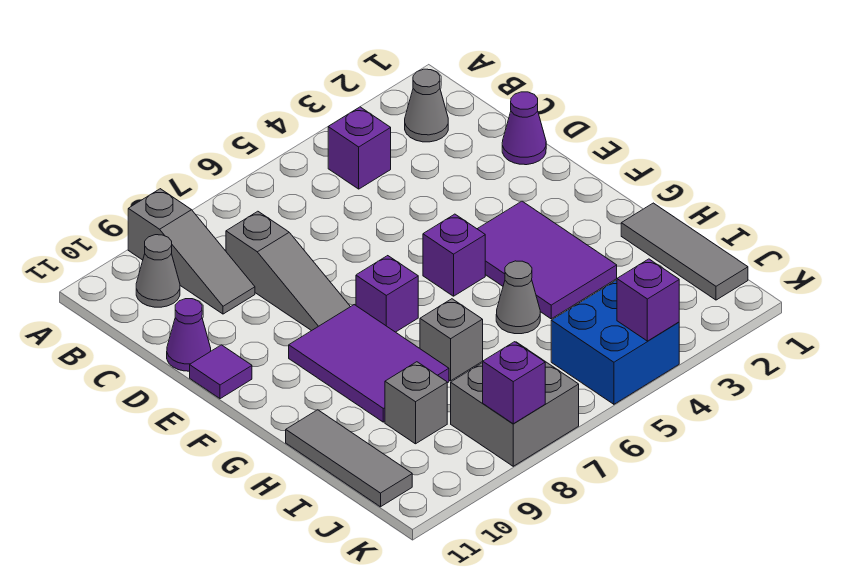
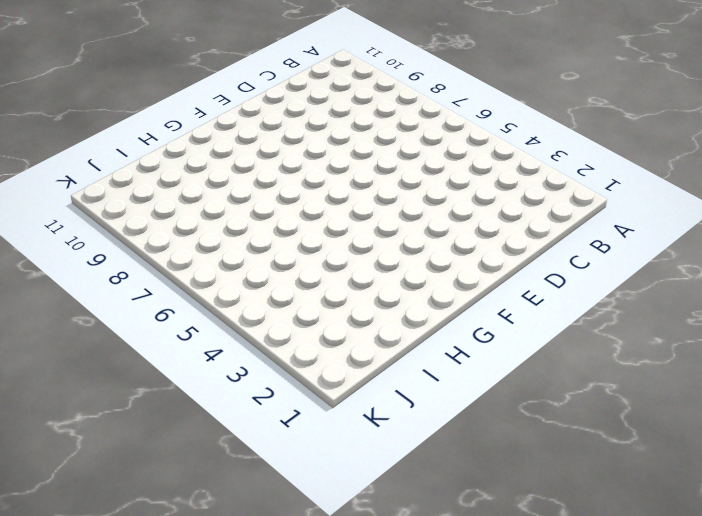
none -> grey 1x3 slope [128,189,255,314]
none -> grey 1x1 cone [405,69,448,142]
none -> purple 1x1 brick [328,107,391,189]

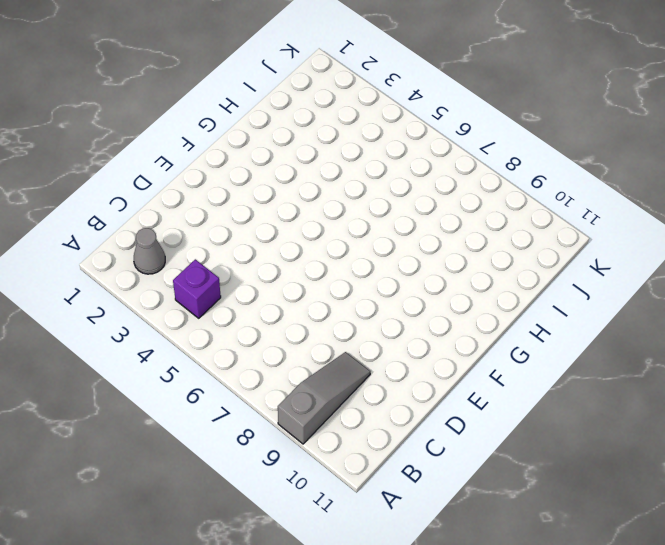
none -> grey 1x1 cone [136,235,180,307]
none -> grey 1x3 slope [226,211,350,331]
none -> purple 1x1 cone [502,92,546,165]

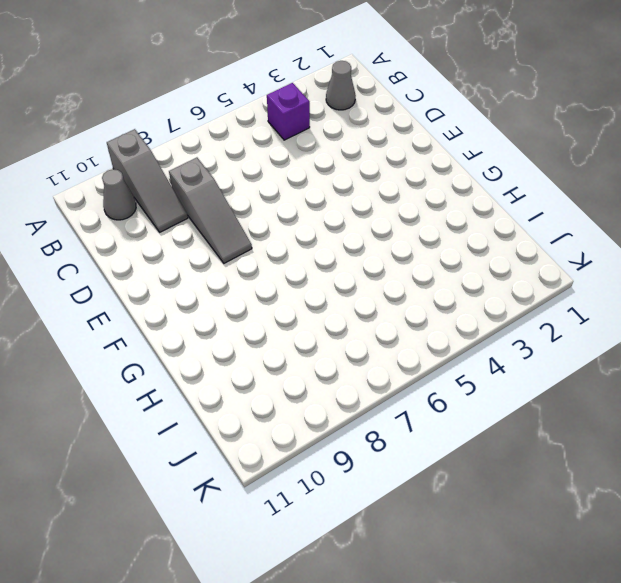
none -> purple 1x1 cone [502,92,546,165]
none -> purple 1x1 cone [167,299,211,371]
none -> purple 1x1 tile [190,345,252,399]

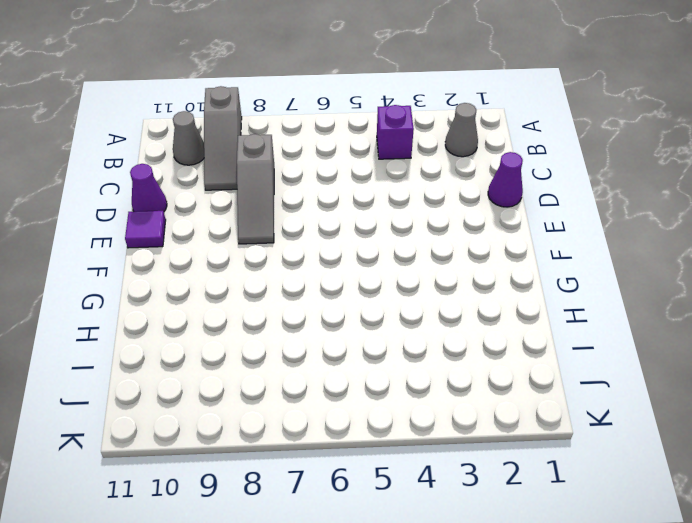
none -> purple 2x3 tile [478,201,617,319]
none -> purple 1x1 brick [423,214,485,296]
none -> purple 1x1 brick [356,256,418,332]

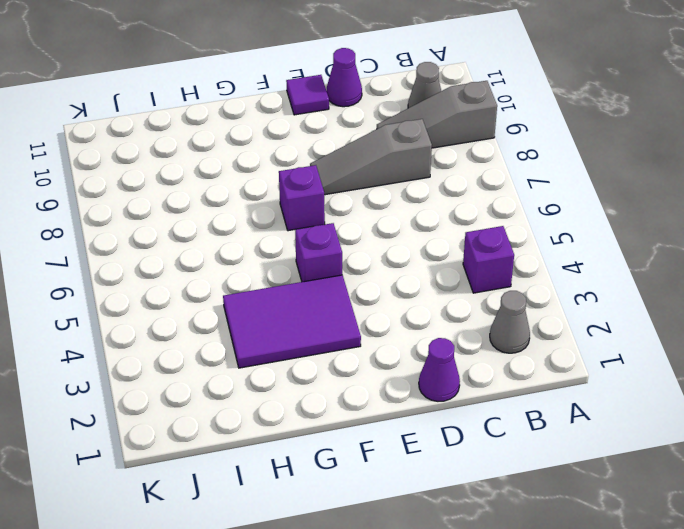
none -> purple 2x3 tile [289,305,449,422]
none -> grey 1x3 tile [621,203,748,300]
none -> grey 1x1 cone [496,261,540,334]

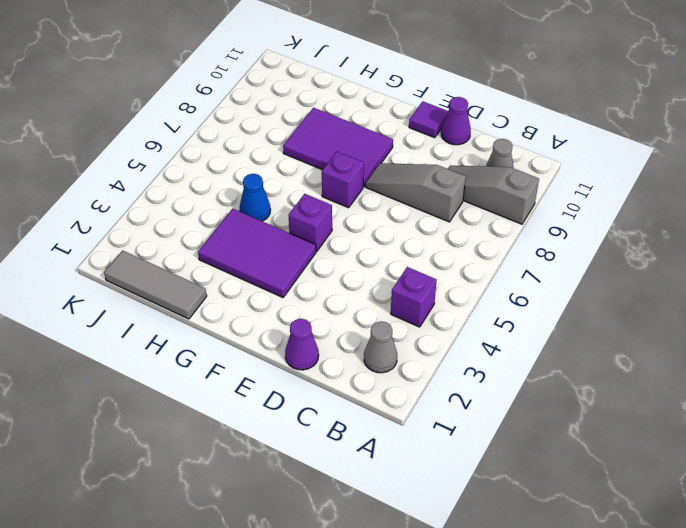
blue 1x1 cone [240,174,271,221] -> grey 1x1 cone [496,261,540,334]
none -> grey 1x1 brick [420,299,483,381]
none -> grey 1x3 tile [286,410,412,507]
none -> grey 1x1 brick [385,362,447,444]

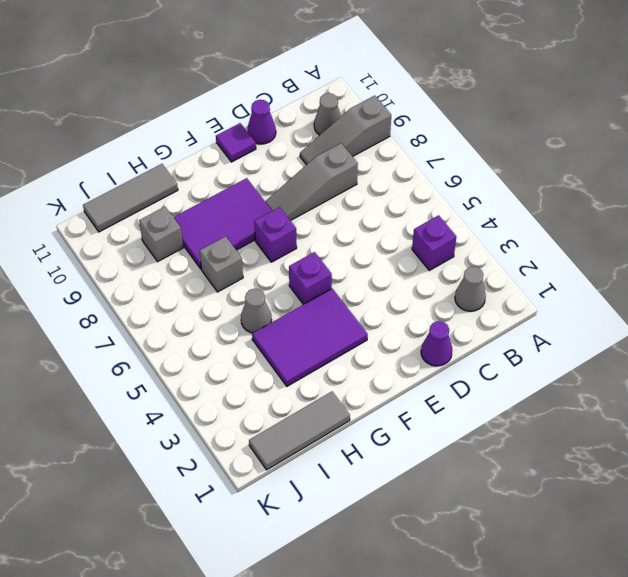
none -> blue 2x2 brick [551,280,679,404]
none -> grey 2x2 brick [451,342,579,466]
none -> purple 1x1 brick [617,259,679,341]

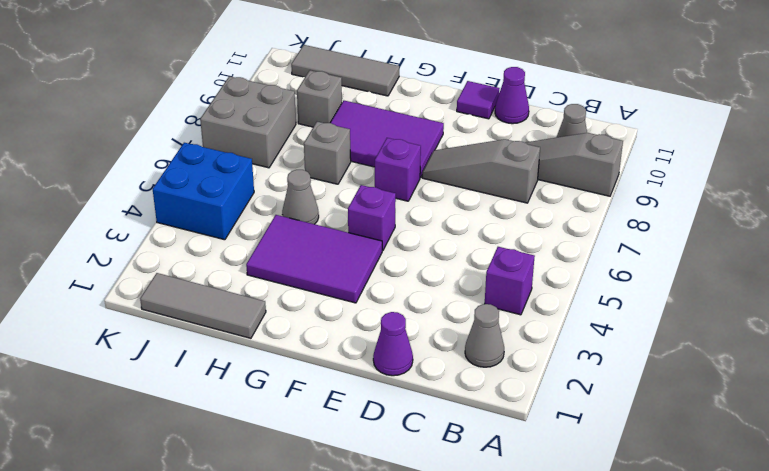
none -> purple 1x1 brick [617,259,679,341]
none -> purple 1x1 brick [483,342,545,424]

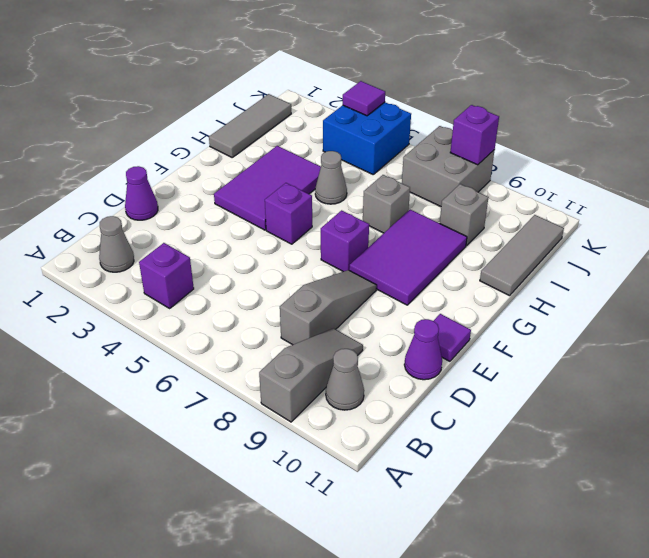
purple 1x1 tile [343,81,385,116] -> purple 1x1 brick [617,259,679,341]

